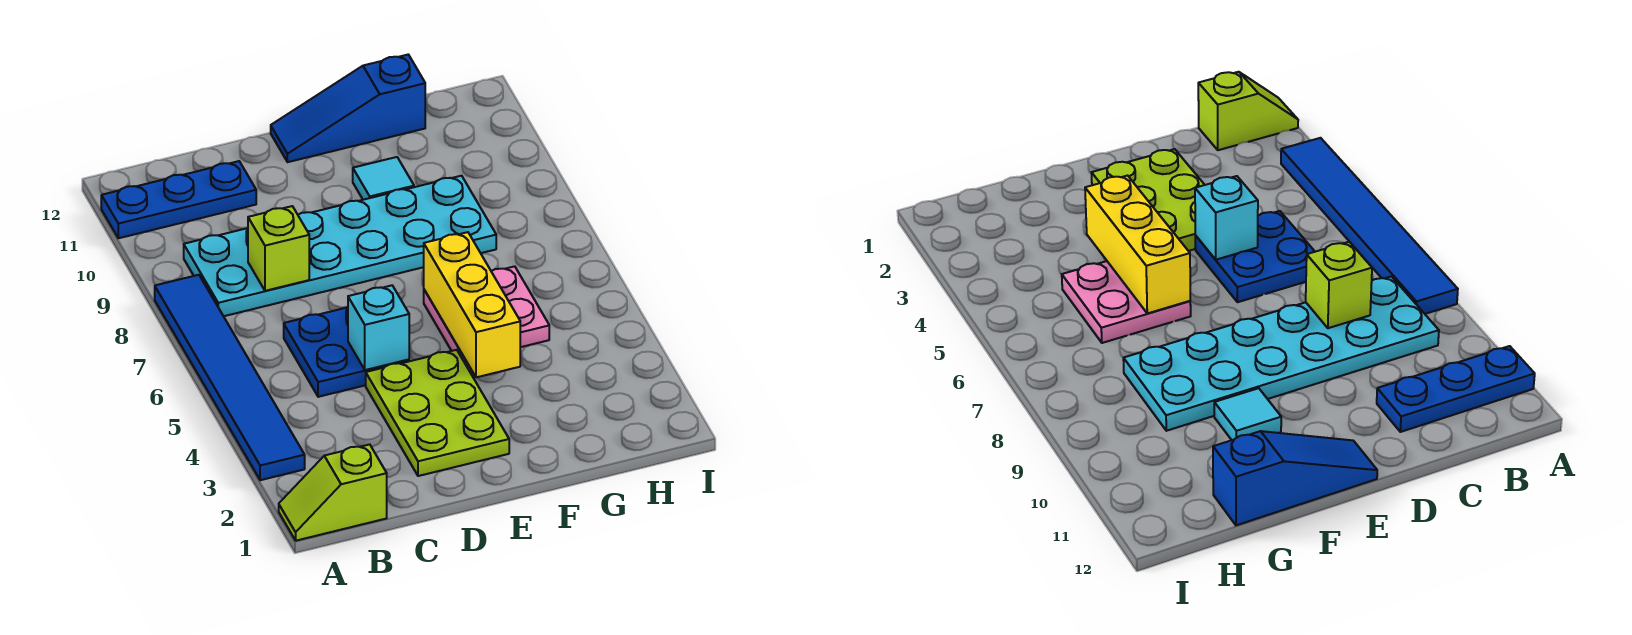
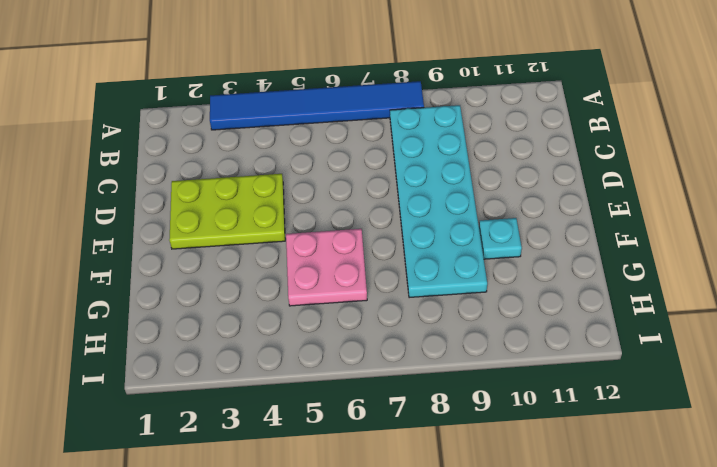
cyan 1x1 plate [479,218,522,259] -> cyan 1x1 tile [353,157,414,200]
none -> lime 1x2 slope [279,444,387,541]
none -> blue 1x3 plate [101,161,256,238]
none -> blue 2x2 plate [284,307,409,397]

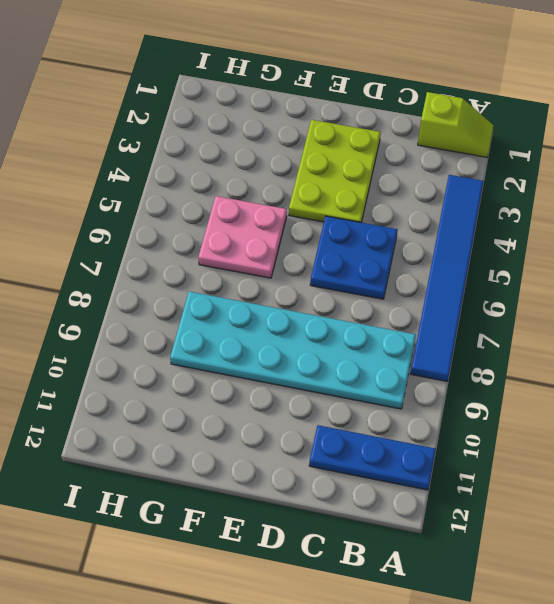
none -> blue 1x3 slope [271,55,425,162]
none -> cyan 1x1 tile [353,157,414,200]
none -> lime 1x1 brick [248,206,309,291]

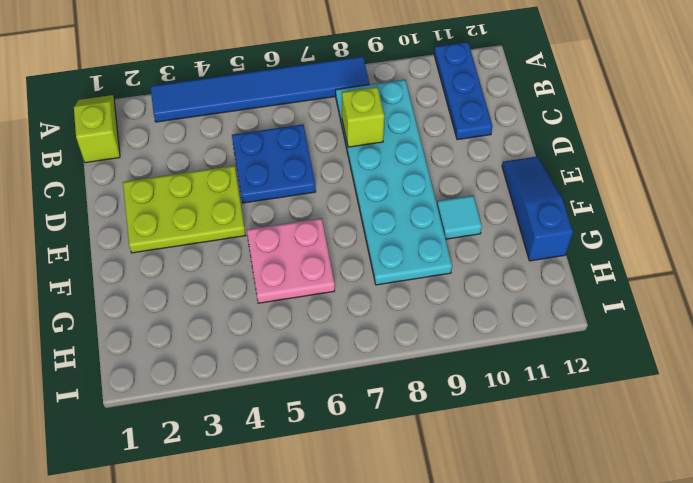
none -> cyan 1x1 brick [348,285,409,370]
none -> yellow 1x3 brick [424,232,520,377]

